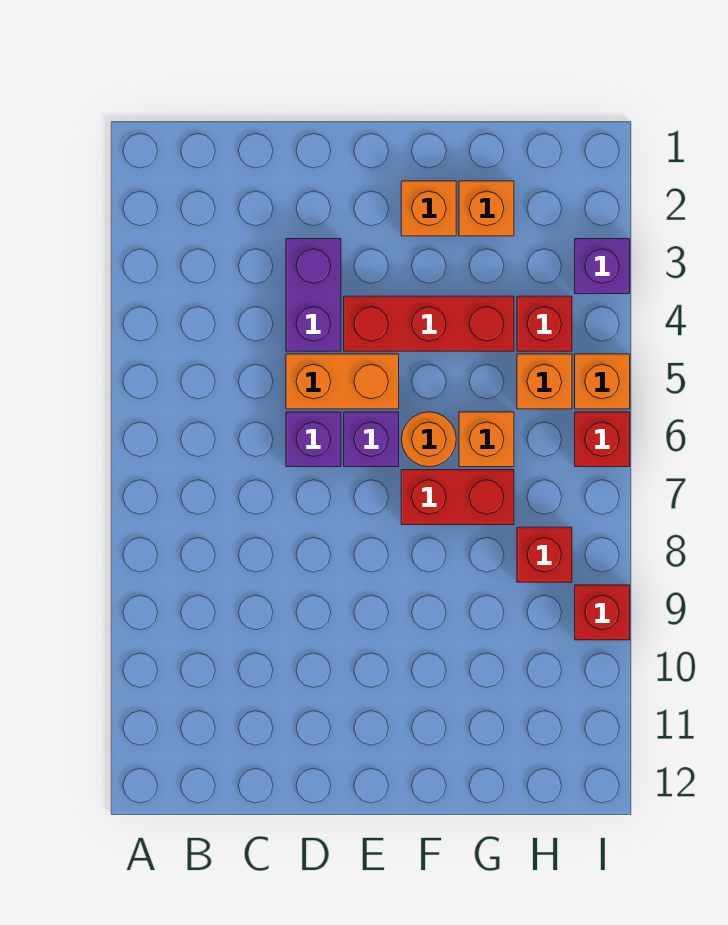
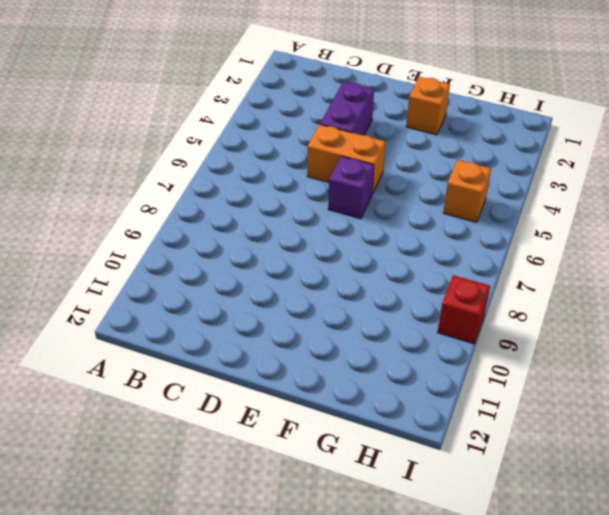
none -> purple 1x1 brick [286,412,341,467]
none -> red 1x3 brick [344,296,514,351]
none -> orange 1x1 round brick [401,412,456,467]

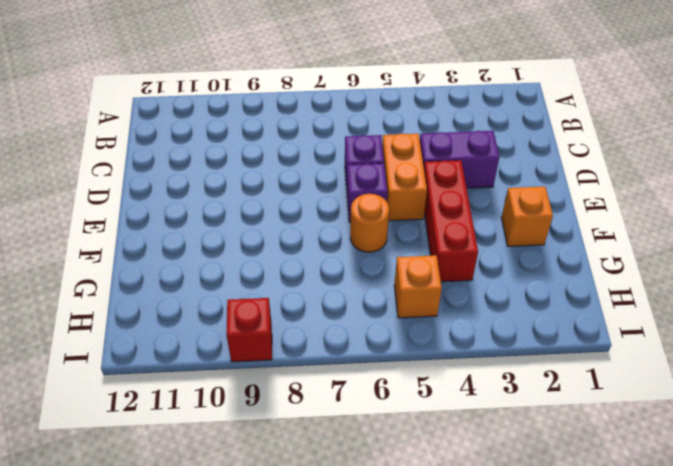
none -> red 1x2 brick [401,470,514,525]
none -> orange 1x1 brick [459,181,514,236]
none -> orange 1x1 brick [459,412,514,467]

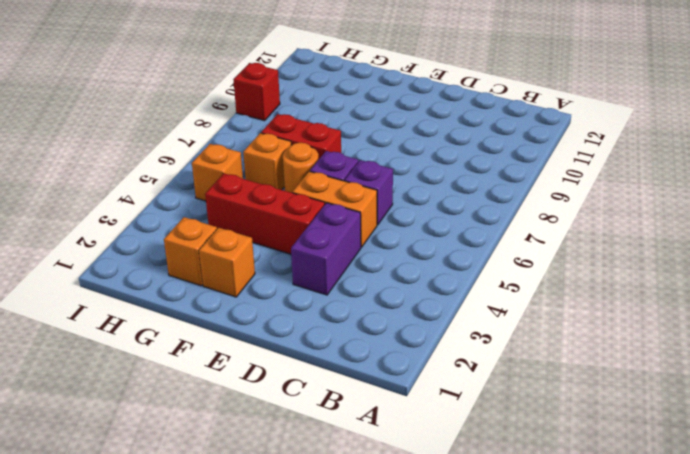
none -> red 1x1 brick [517,296,572,351]
none -> red 1x1 brick [517,527,572,582]
none -> purple 1x1 brick [575,239,630,294]

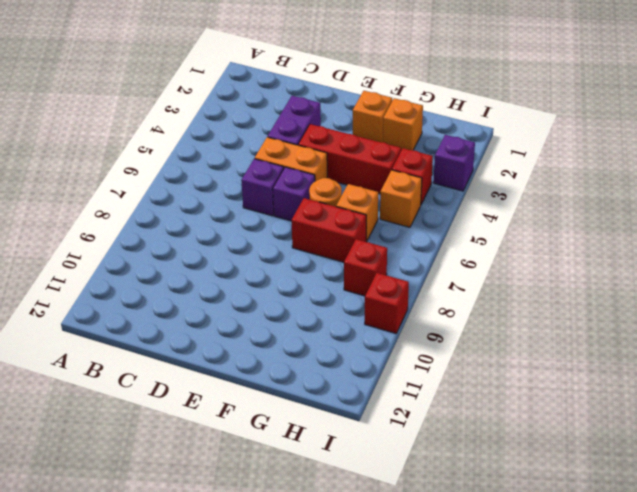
none -> orange 1x1 brick [575,354,630,409]
none -> red 1x1 brick [575,412,630,467]

